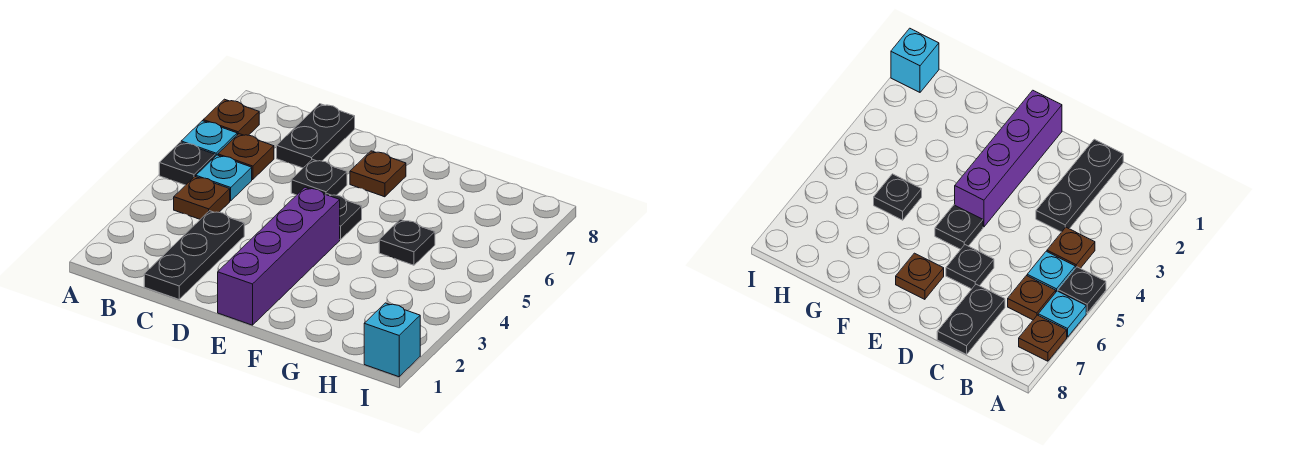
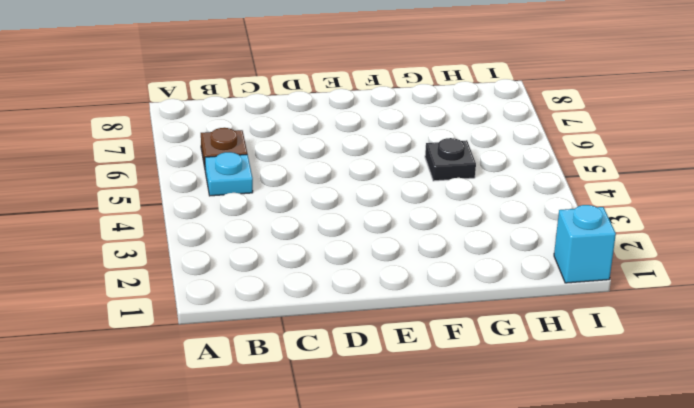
none -> black 1x1 plate [159,142,215,185]
none -> cyan 1x1 plate [181,121,237,156]
none -> brown 1x1 plate [203,99,259,135]

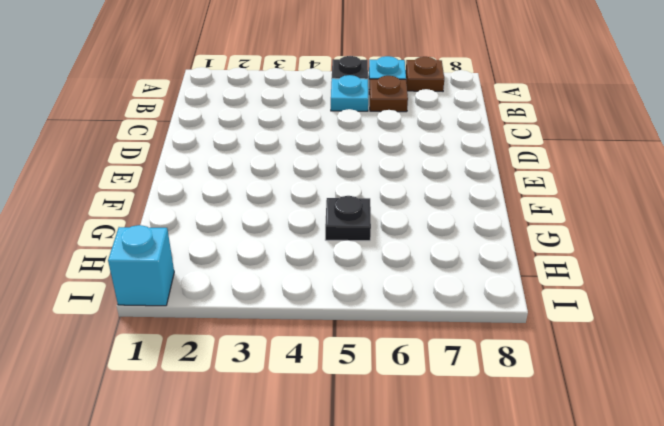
none -> brown 1x1 plate [174,177,230,219]
none -> black 1x3 plate [144,211,244,299]
none -> black 1x2 plate [277,104,355,168]

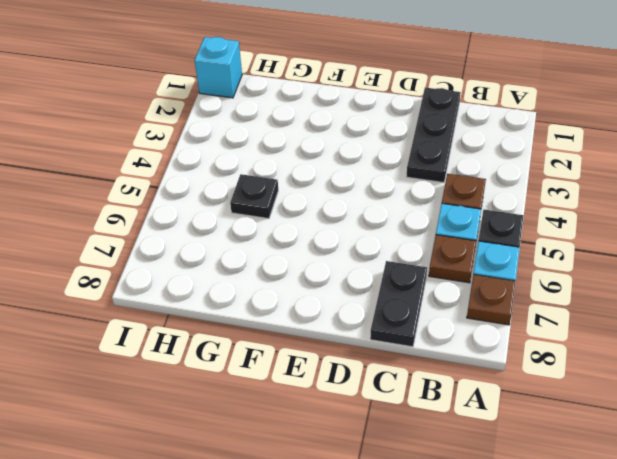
none -> black 1x1 plate [291,159,347,195]
none -> purple 1x4 brick [218,187,340,325]
none -> black 1x1 plate [326,194,362,240]

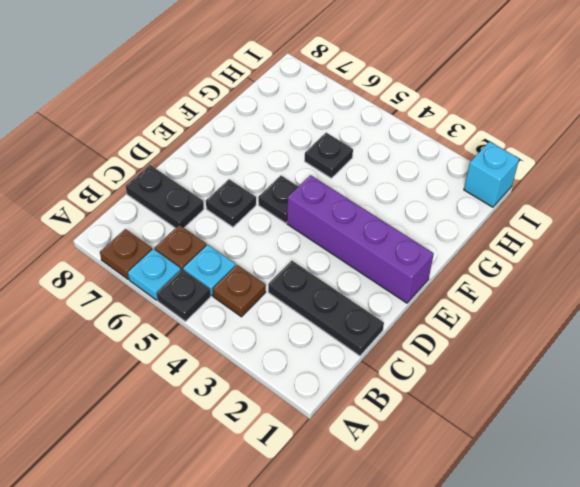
none -> brown 1x1 plate [350,151,406,197]

